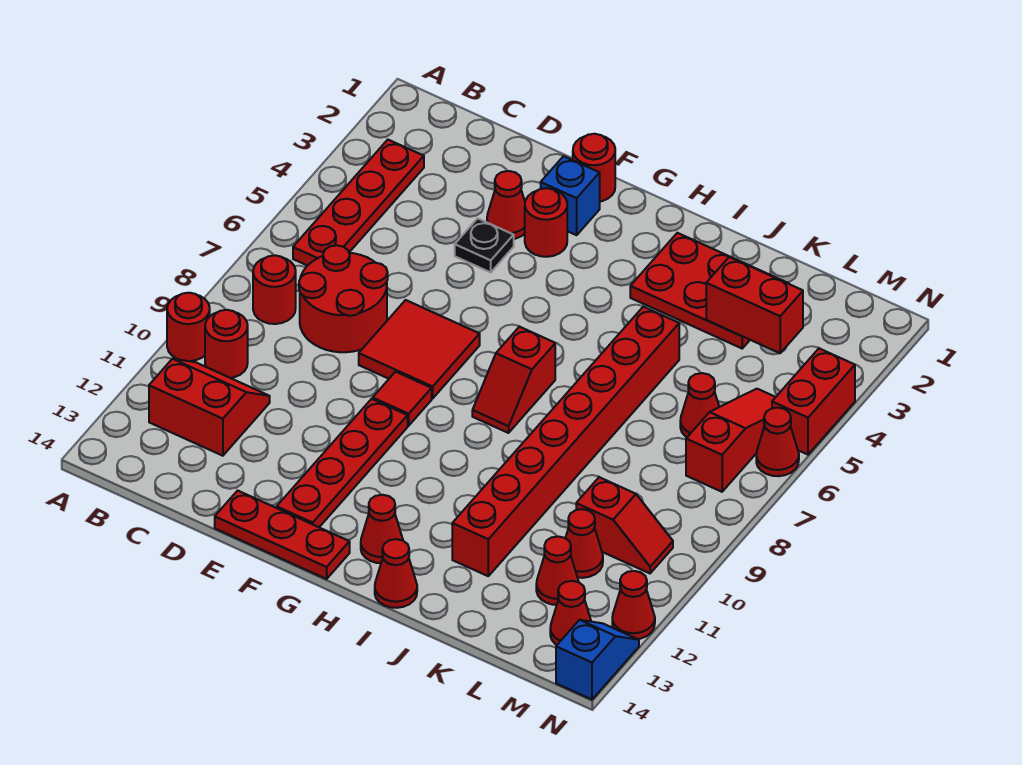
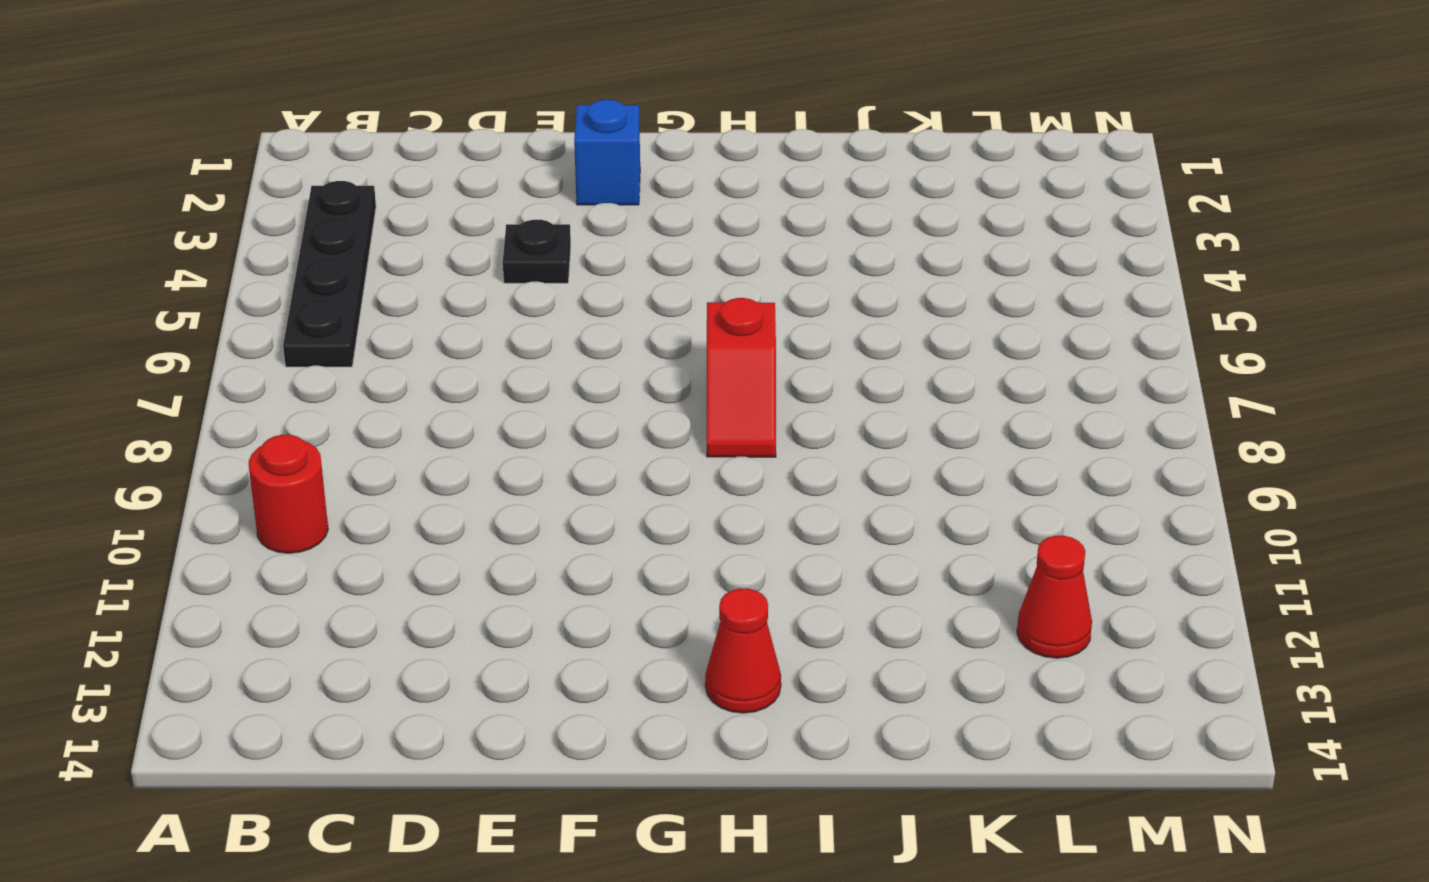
black 1x4 plate [283,181,376,367] -> red 1x4 plate [293,140,424,266]
none -> red 1x1 round brick [167,293,210,361]
none -> red 1x1 round brick [253,255,296,324]
none -> red 2x2 slope [149,359,270,456]
none -> red 2x2 round brick [299,245,388,352]

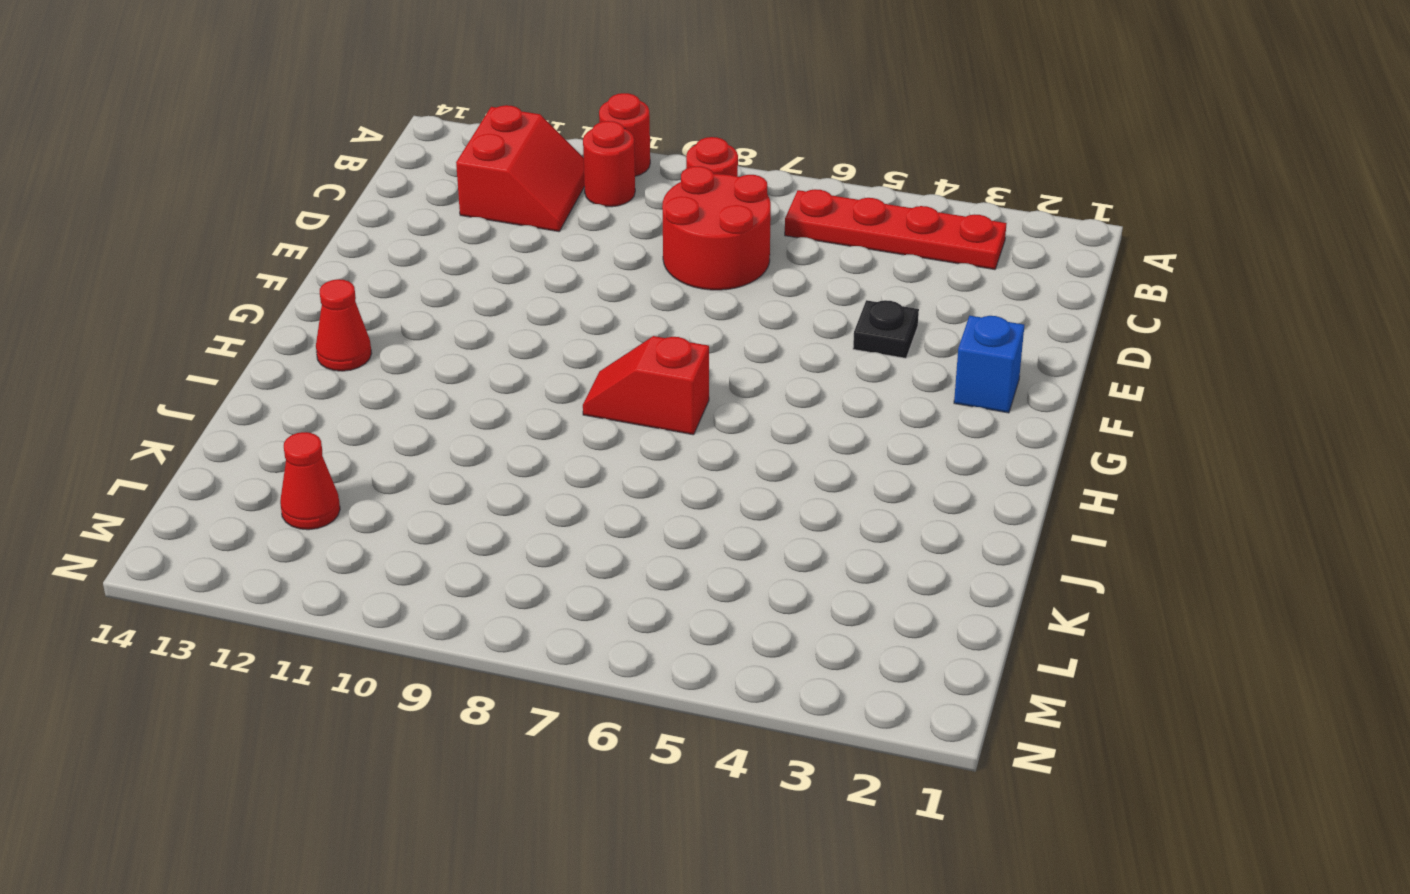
none -> red 1x1 cone [487,171,525,239]
none -> red 2x2 tile [359,300,480,398]
none -> red 1x3 plate [215,491,350,579]
none -> red 1x1 round brick [573,134,615,202]

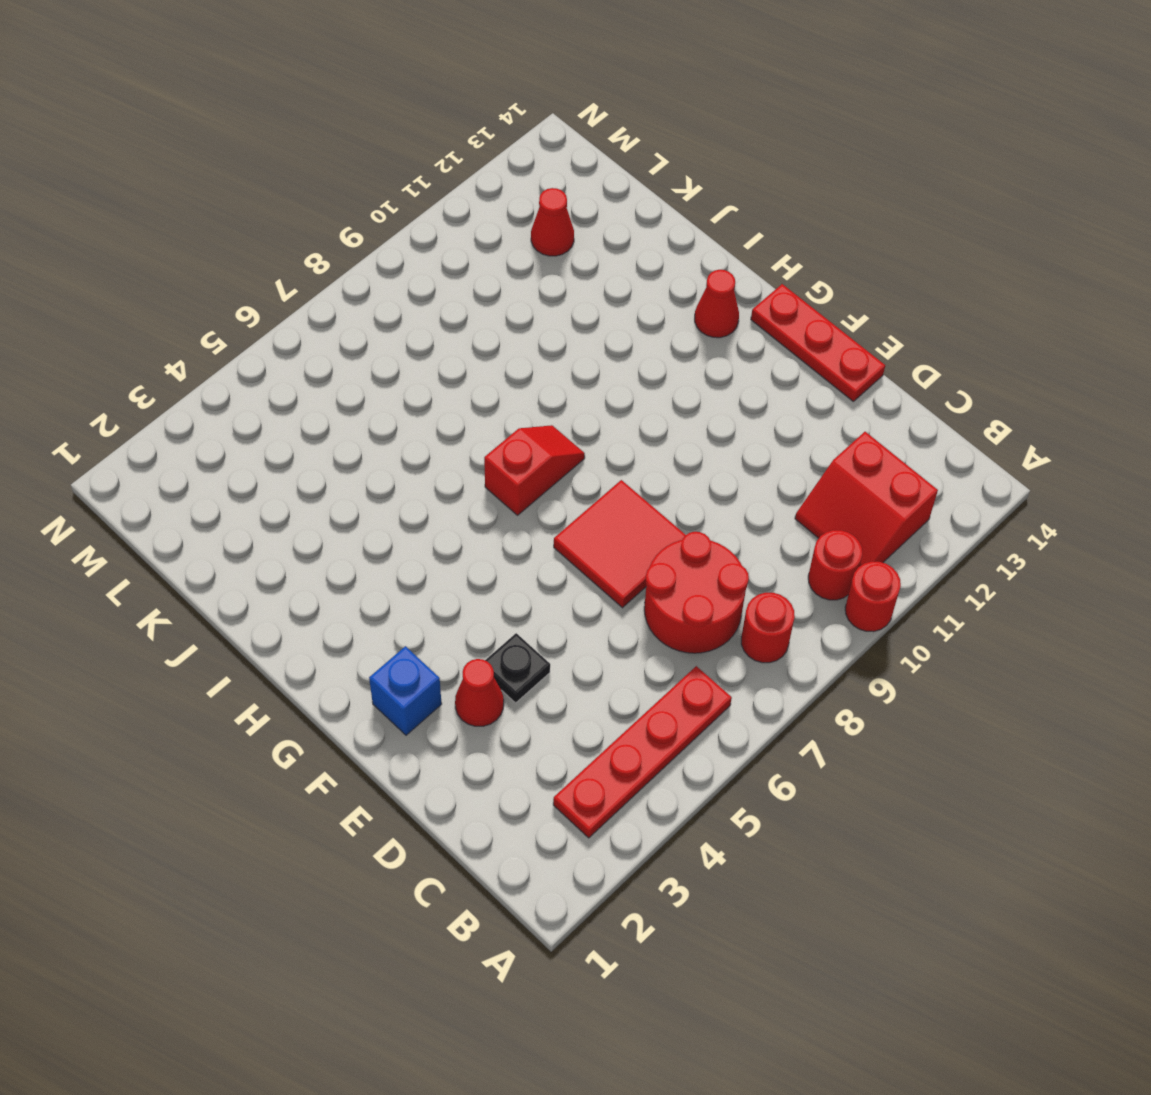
none -> red 1x1 round brick [573,134,615,202]
none -> red 1x1 round brick [525,188,567,257]
none -> red 1x1 tile [373,372,432,426]
none -> red 1x4 plate [277,399,408,527]

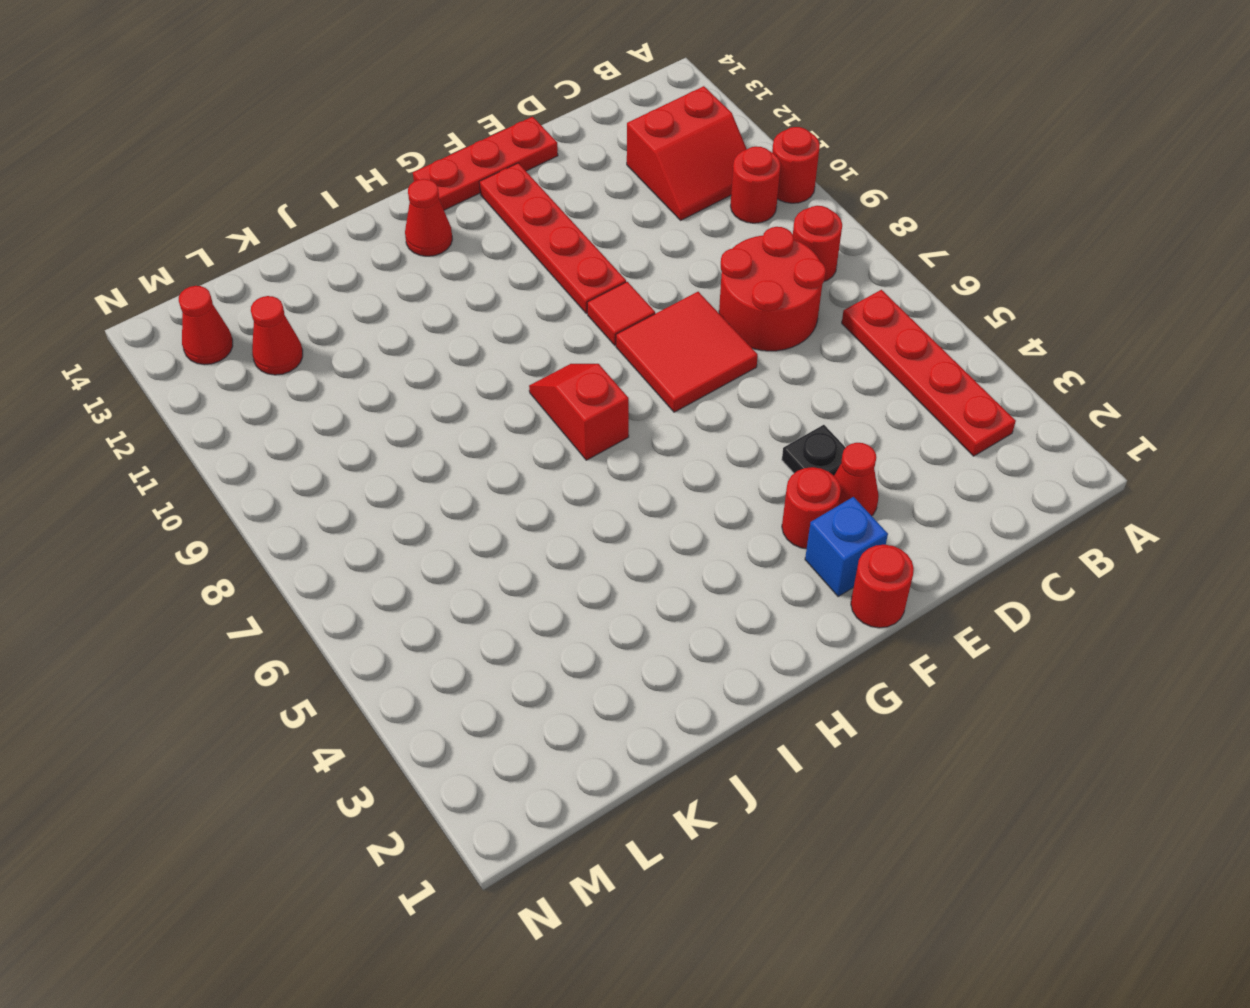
none -> red 2x3 plate [630,233,789,348]
none -> red 1x1 cone [375,539,417,608]
none -> red 1x8 brick [452,307,679,576]
none -> red 1x1 cone [680,373,719,437]

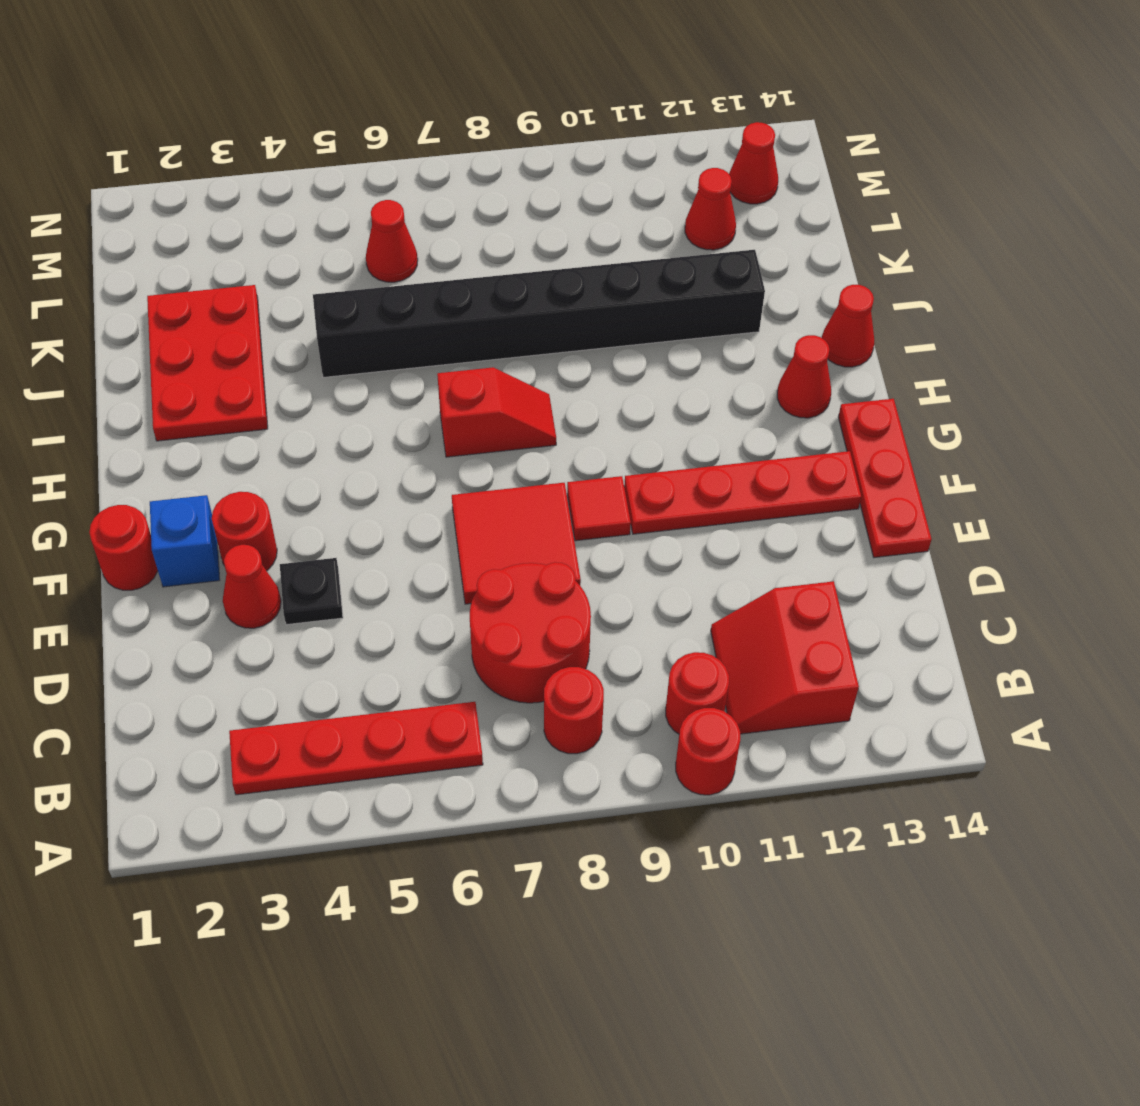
black 1x8 brick [313,250,765,377] -> red 1x8 brick [452,307,679,576]
none -> red 1x2 slope [576,477,673,573]
none -> red 1x1 cone [566,509,603,578]
none -> red 1x3 slope [686,389,775,492]
none -> red 1x2 brick [772,348,855,455]

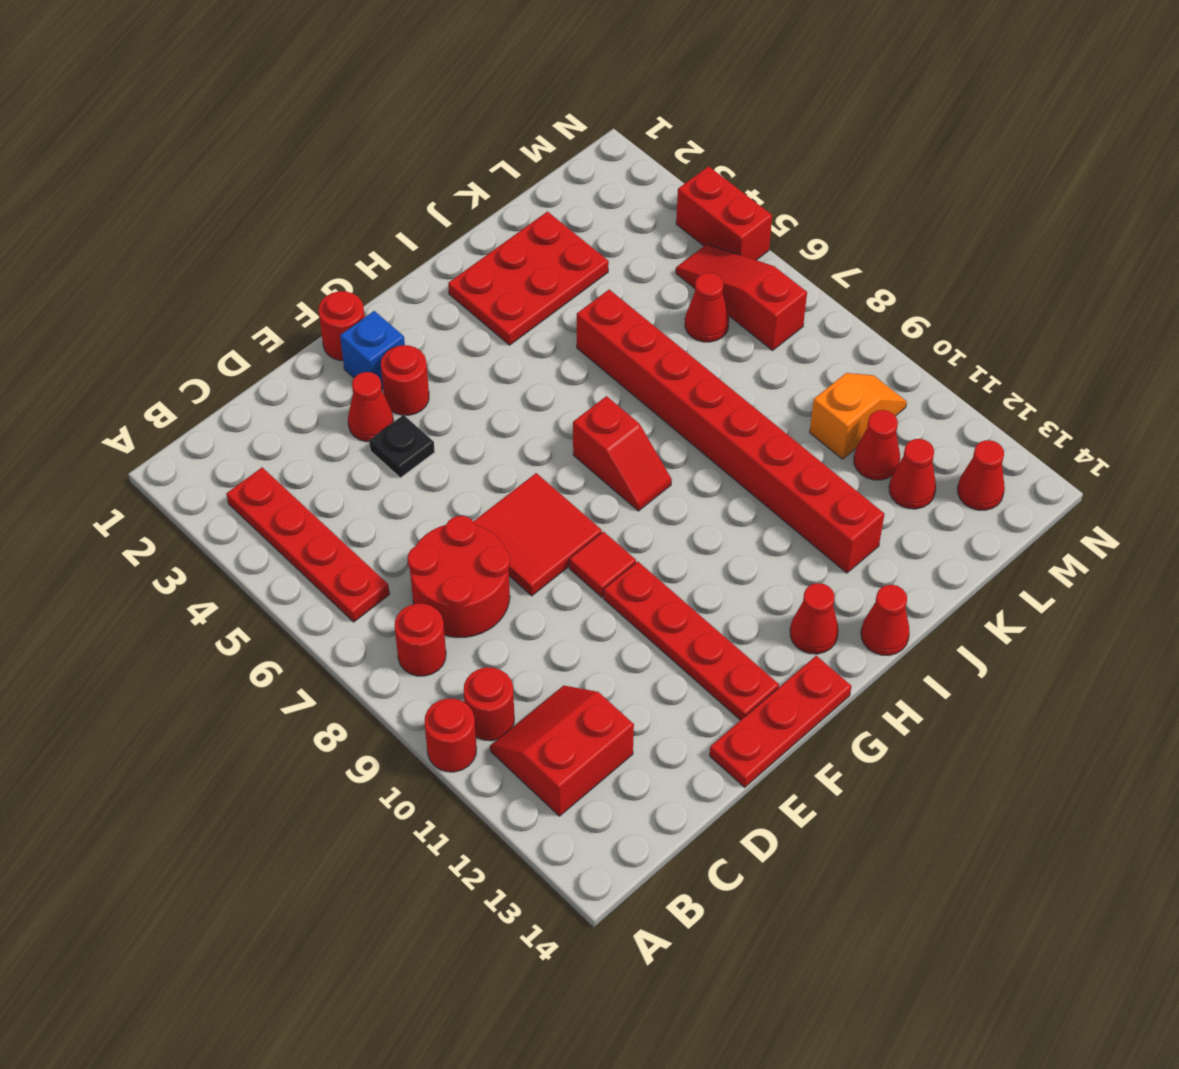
orange 1x2 slope [810,373,907,459] -> red 1x2 slope [576,477,673,573]
none -> red 1x1 cone [756,408,799,476]
none -> red 1x1 cone [612,571,655,639]
none -> blue 1x2 slope [556,620,639,700]
none -> red 1x2 brick [706,257,803,353]

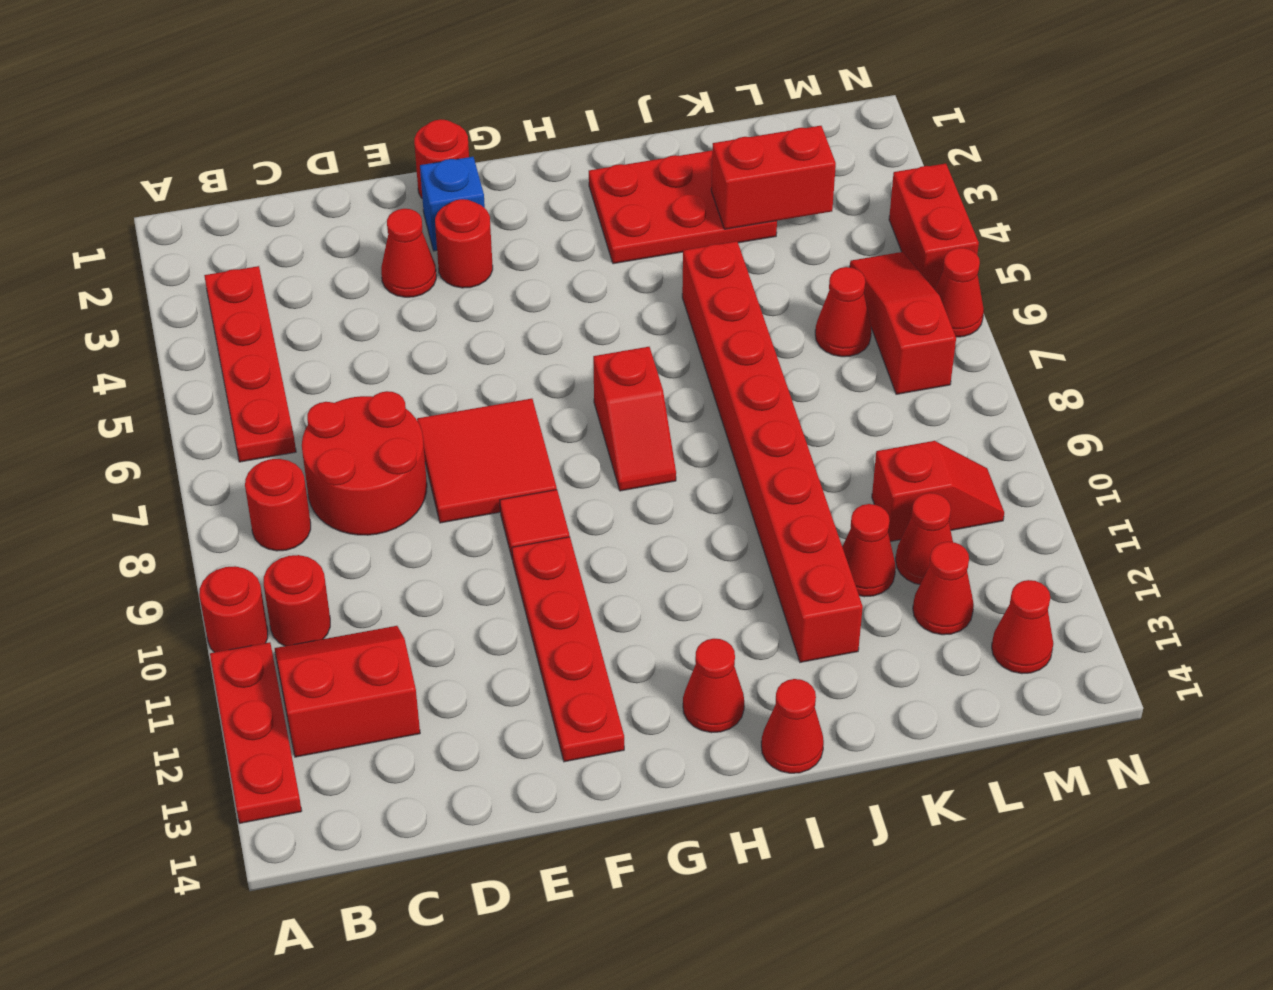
red 1x3 plate [210,642,302,823] -> red 1x3 plate turned to [215,491,350,579]
red 1x1 cone [842,504,896,597] -> red 1x1 cone moved to [612,571,655,639]
none -> black 1x1 plate [455,218,514,272]
none -> blue 1x2 slope [556,620,639,700]

